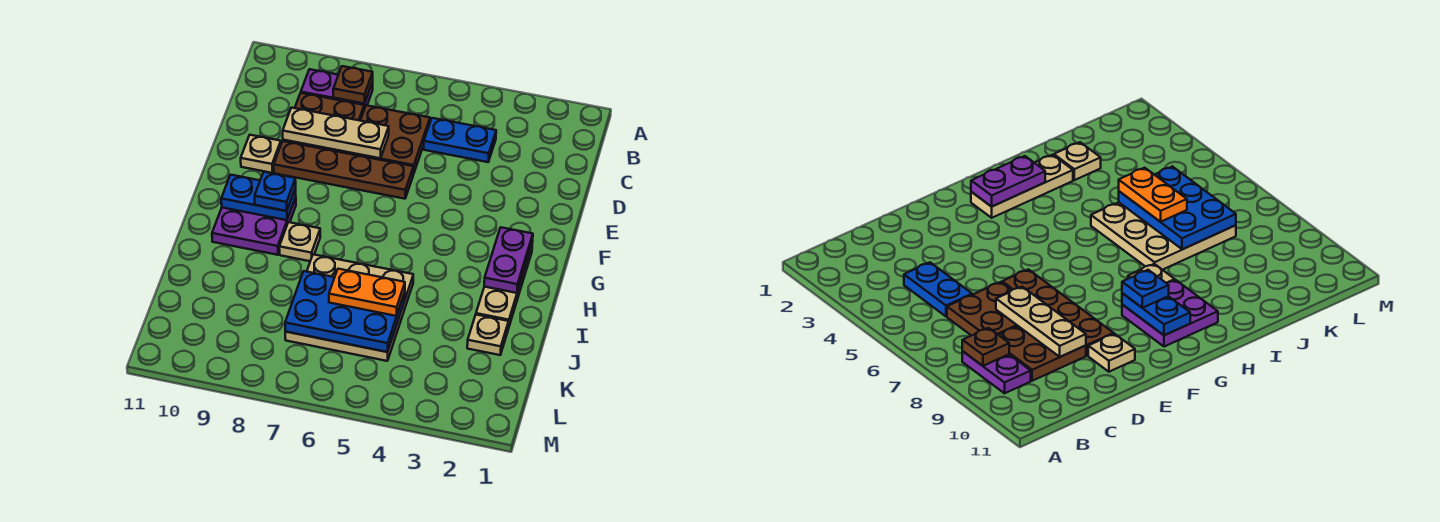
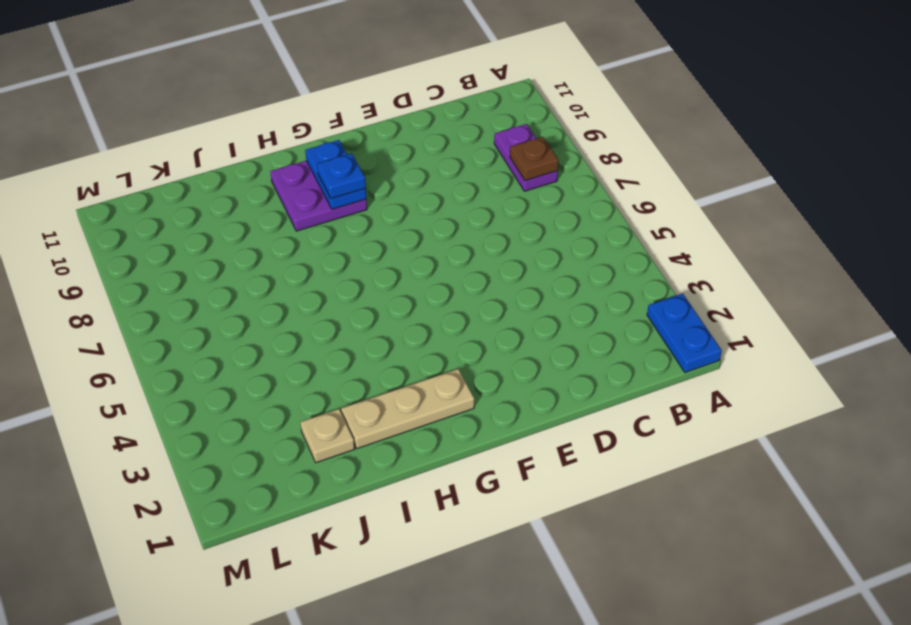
blue 1x2 plate [647,294,722,373] -> blue 1x2 plate moved to [424,118,496,162]
none -> brown 2x2 plate [349,105,430,174]
none -> brown 2x2 plate [283,93,364,154]
none -> brown 1x4 plate [274,141,414,199]

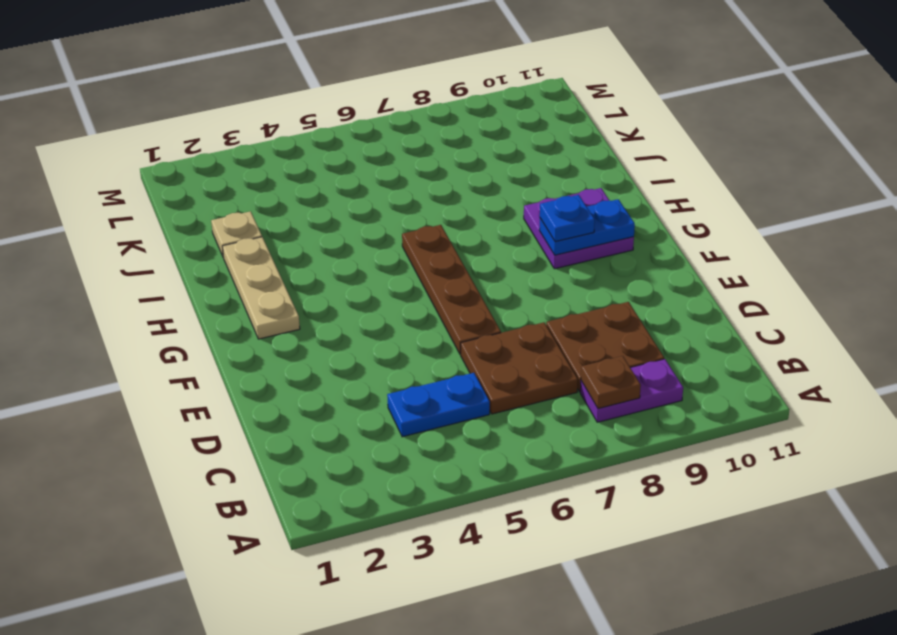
brown 1x4 plate [402,225,501,354] -> brown 1x4 plate turned to [274,141,414,199]
none -> tan 1x1 plate [241,135,281,173]
none -> tan 1x1 plate [279,222,320,261]
none -> tan 3x3 plate [285,254,413,361]

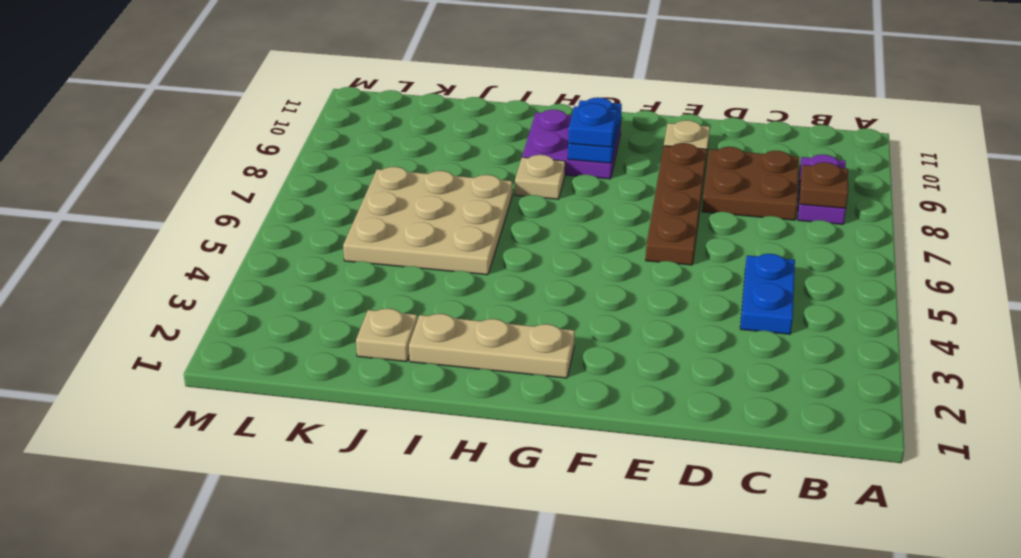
none -> brown 2x2 plate [349,105,430,174]
none -> tan 1x3 plate [283,108,389,158]
none -> purple 1x2 plate [484,227,533,293]

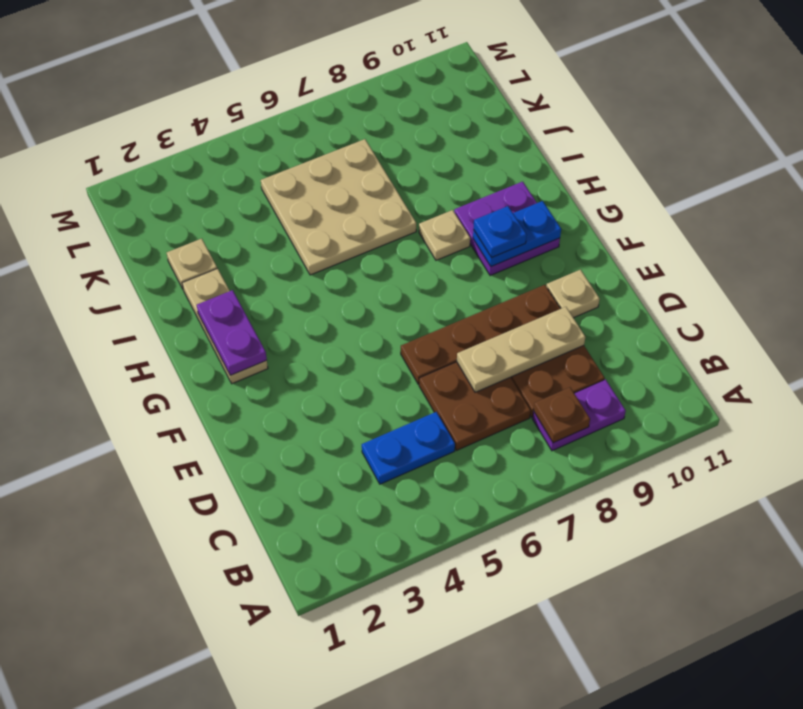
none -> blue 2x3 plate [285,271,405,352]
none -> orange 1x2 plate [329,269,405,316]

